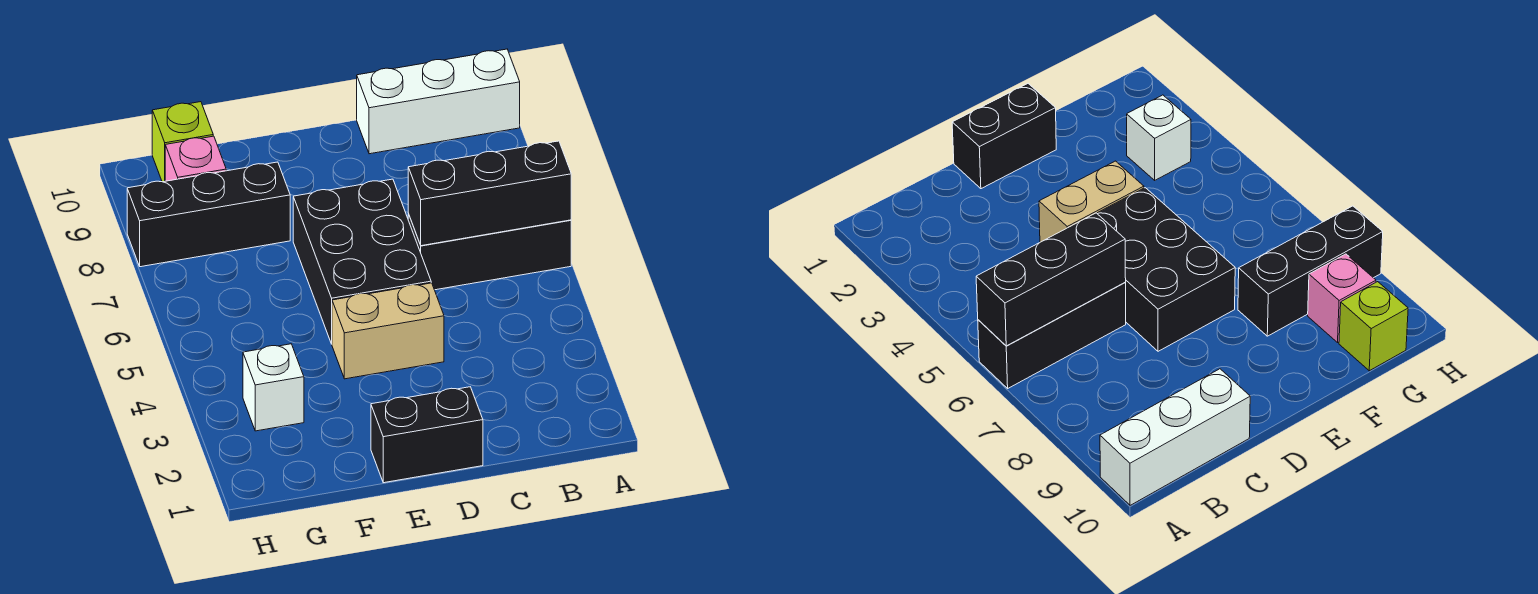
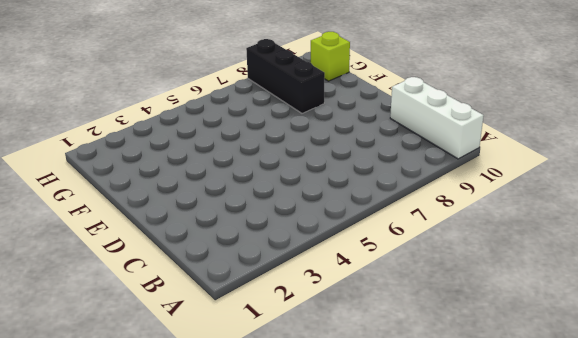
none -> black 1x3 brick [408,214,571,290]
none -> black 1x2 brick [371,387,483,483]

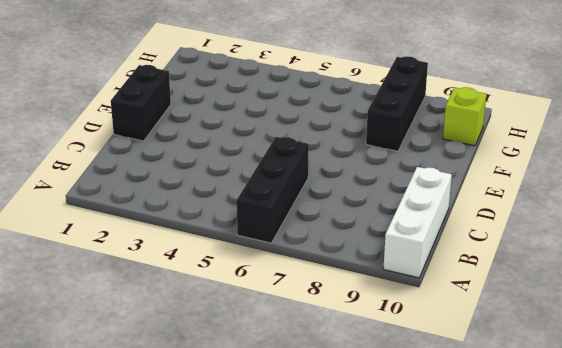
none -> tan 1x2 brick [332,283,444,379]
none -> black 2x3 brick [293,179,431,344]

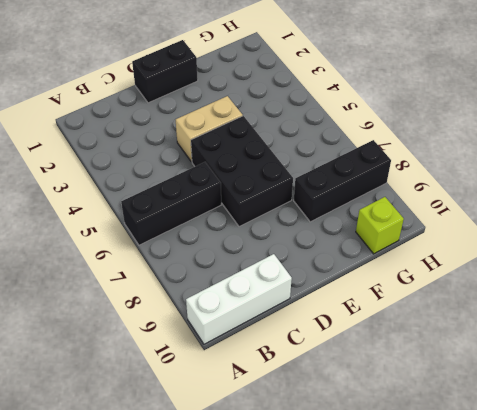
none -> white 1x1 brick [243,344,304,431]
none -> pink 1x1 brick [165,136,226,181]

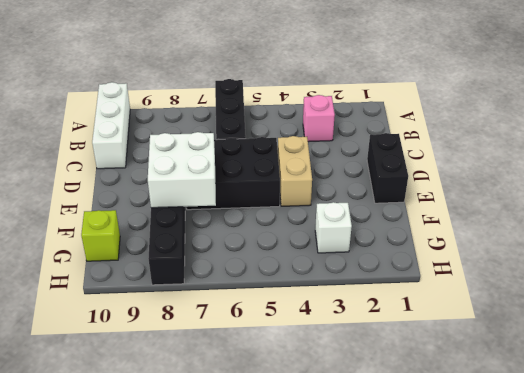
pink 1x1 brick [303,95,335,142] -> pink 1x1 brick moved to [165,136,226,181]
white 2x2 brick [148,132,216,208] -> none
none -> black 1x3 brick [408,141,571,246]

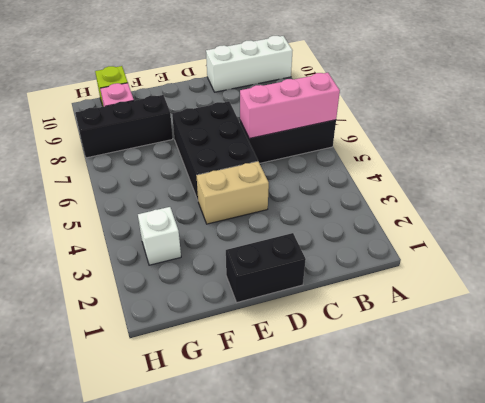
pink 1x3 brick [240,73,340,139] -> black 1x3 brick [408,141,571,246]

